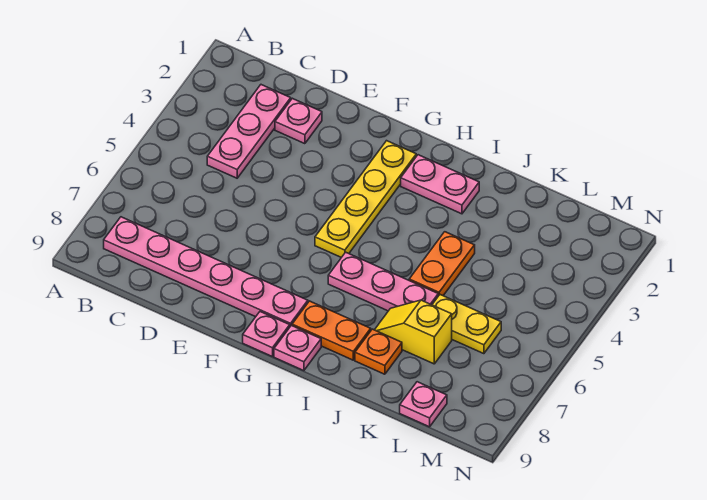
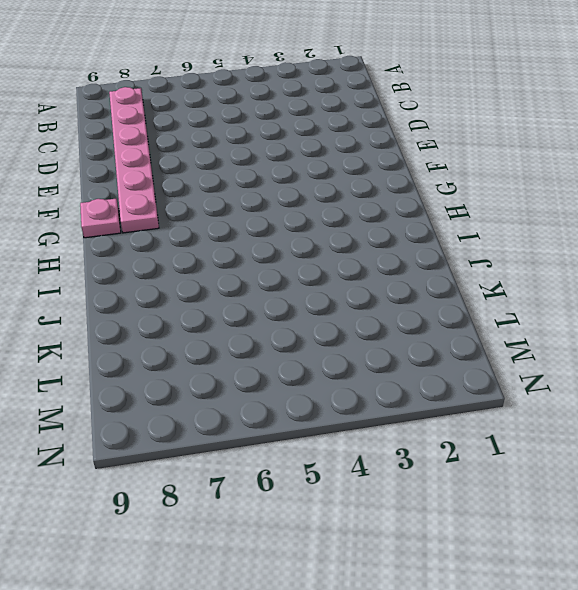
none -> pink 1x3 plate [207,85,291,178]
none -> pink 1x1 plate [275,98,322,144]
none -> yellow 1x4 plate [315,141,416,257]

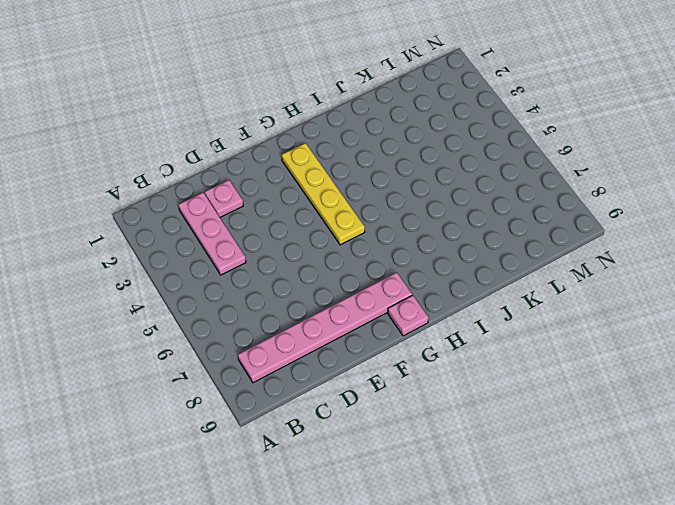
none -> pink 1x2 plate [401,155,479,214]
none -> pink 1x3 plate [328,252,438,311]
none -> orange 1x2 plate [292,301,371,360]

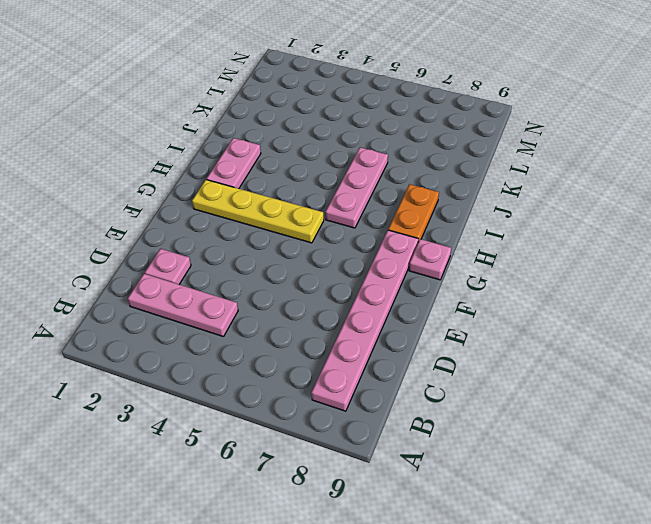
none -> pink 1x1 plate [274,325,321,371]
none -> orange 1x2 plate [409,232,475,296]
none -> yellow 1x2 slope [375,300,452,364]

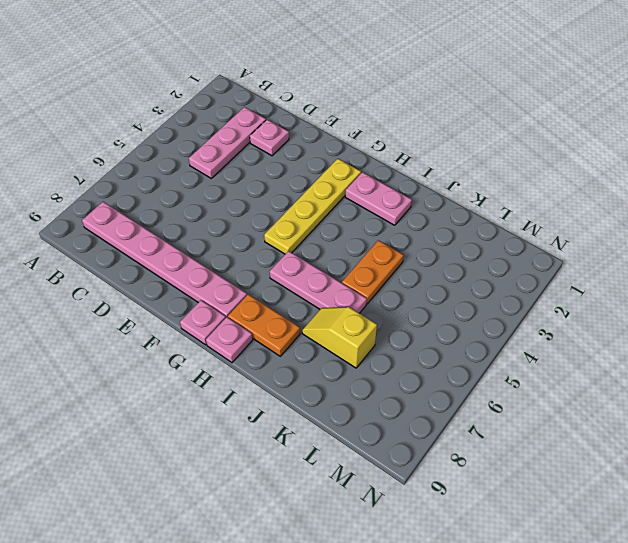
none -> orange 1x1 plate [355,329,402,374]
none -> yellow 1x2 plate [432,295,501,354]
none -> pink 1x1 plate [400,382,447,427]

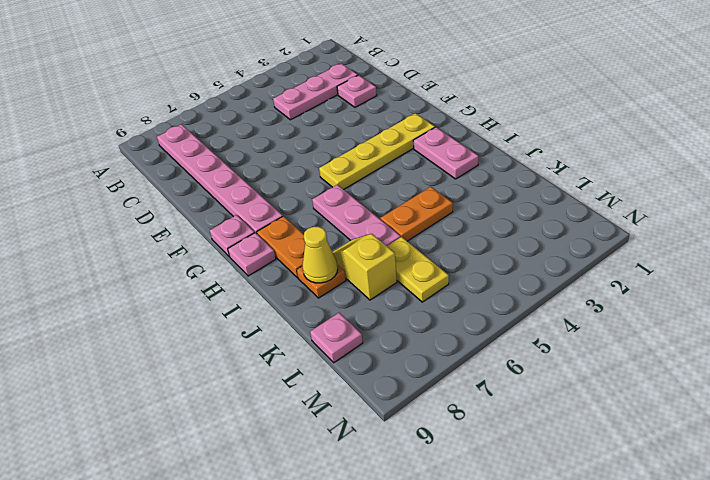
yellow 1x1 cone [302,227,338,283] -> none

